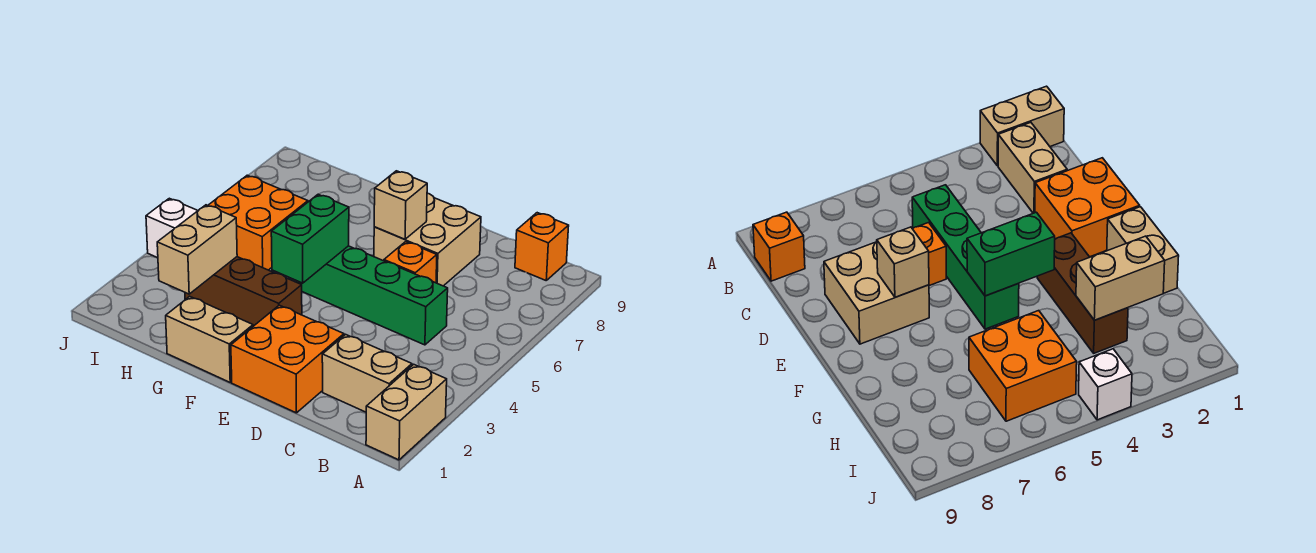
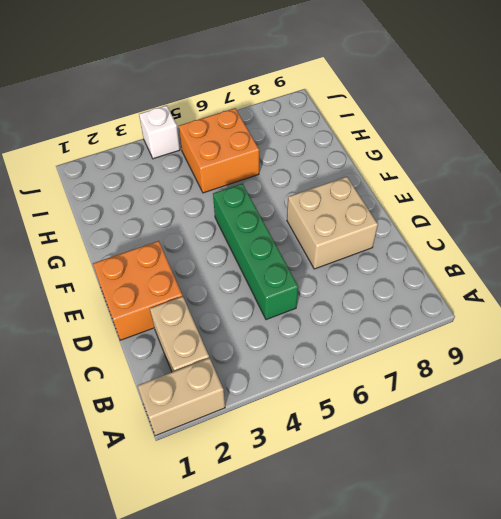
none -> orange 1x1 brick [515,213,569,280]
none -> orange 1x1 brick [384,242,437,283]
none -> tan 1x2 brick [166,296,253,382]

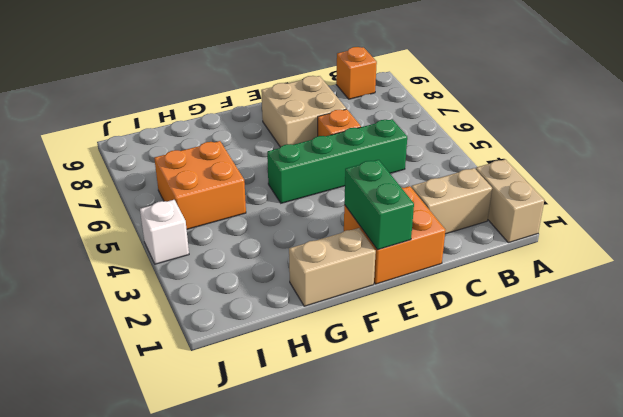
green 1x2 brick [344,160,414,250] -> green 1x2 brick moved to [271,194,349,283]
none -> brown 1x3 brick [185,257,302,326]
none -> tan 1x1 brick [374,171,427,239]
none -> tan 1x2 brick [157,205,237,294]

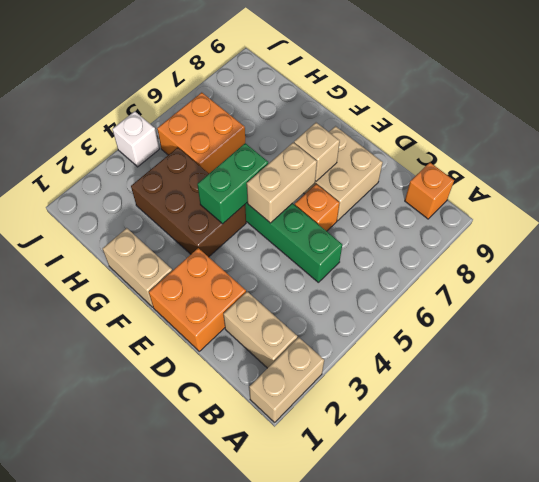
tan 1x2 brick [247,143,317,223] -> tan 1x2 brick moved to [157,205,237,294]
brown 2x3 brick [131,148,246,257] -> brown 1x3 brick [185,257,302,326]

